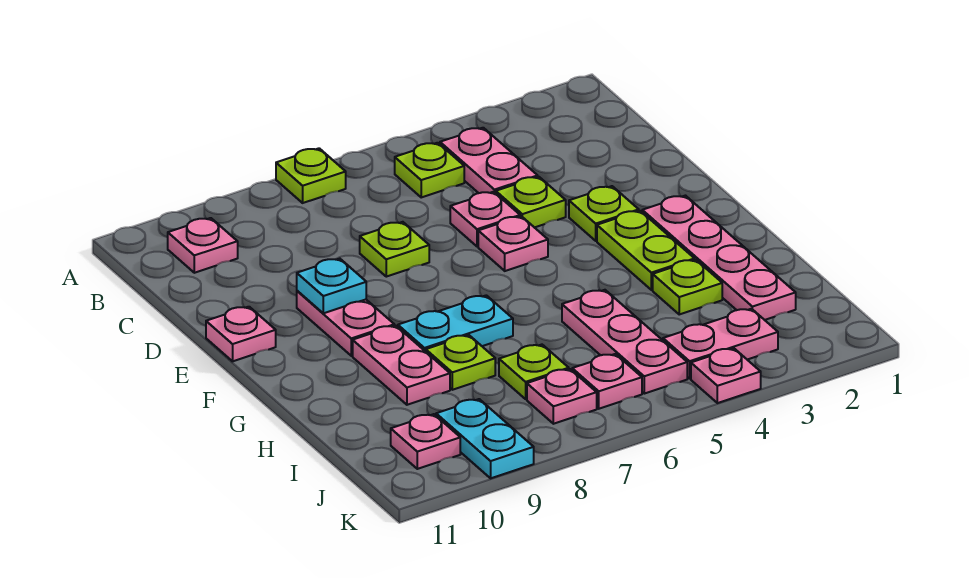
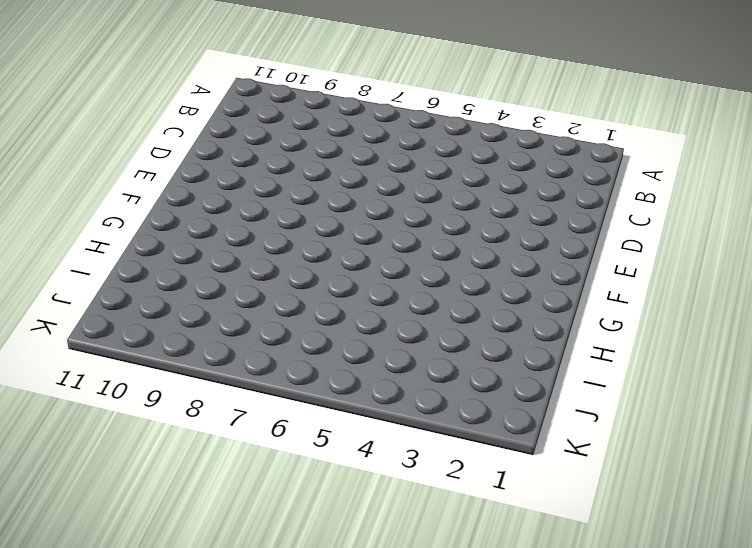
none -> lime 1x1 plate [276,148,346,203]
none -> pink 1x2 plate [440,128,538,193]
none -> lime 1x1 plate [395,143,464,197]

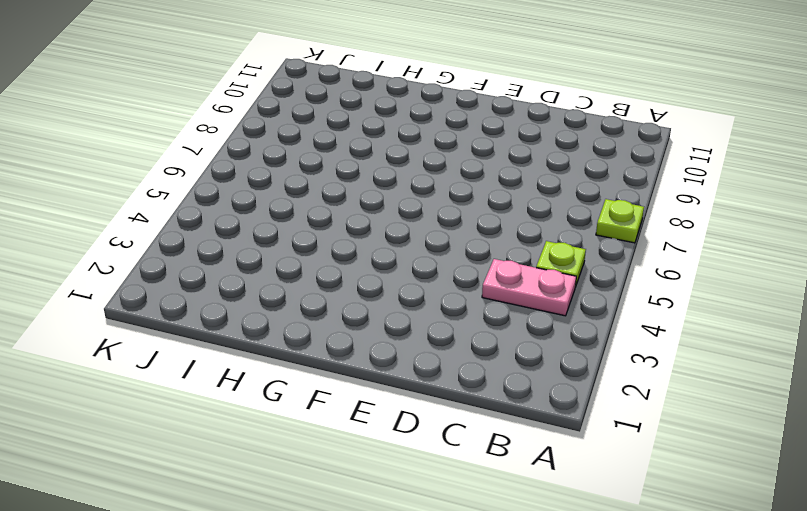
none -> pink 1x1 plate [168,218,238,273]
none -> lime 1x1 plate [496,177,566,228]
none -> pink 1x1 plate [450,192,520,246]

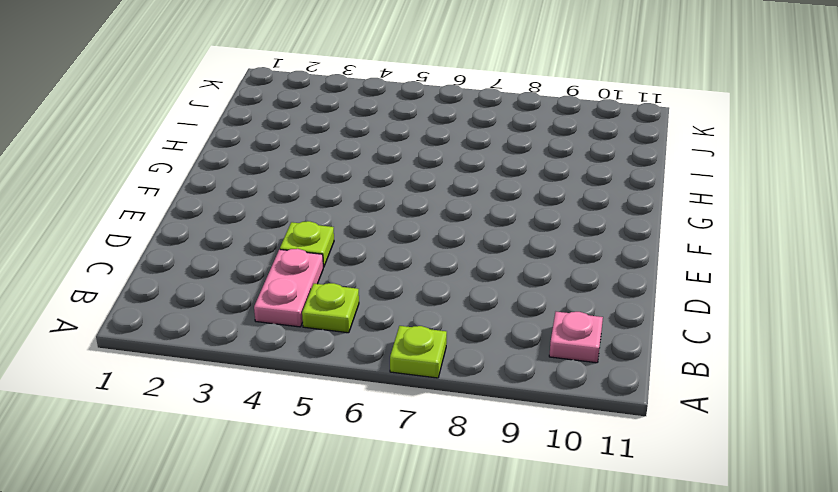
none -> pink 1x1 plate [450,192,520,246]
none -> lime 1x1 plate [360,222,429,277]
none -> lime 1x1 plate [569,186,639,241]

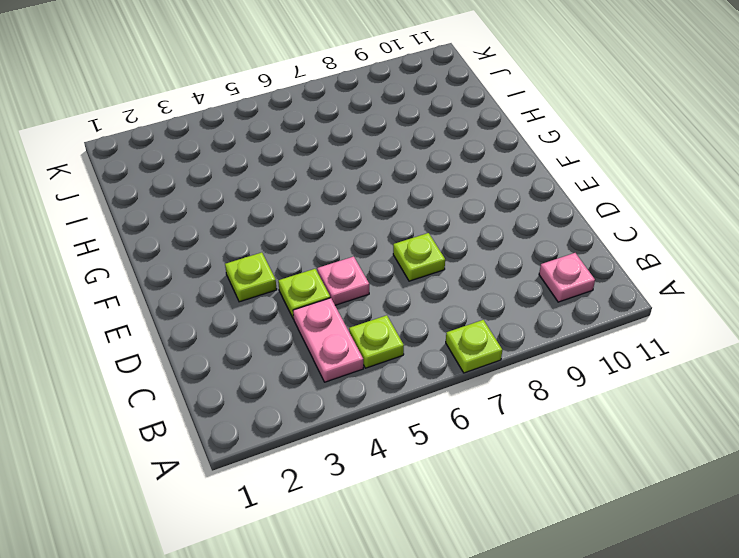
none -> pink 1x1 plate [478,216,548,271]
none -> pink 1x2 plate [297,291,394,356]
none -> pink 1x1 plate [206,307,276,361]

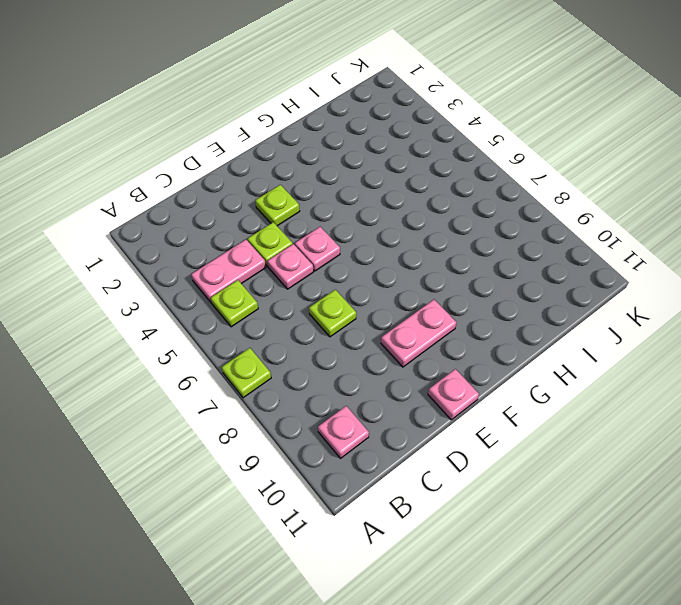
none -> pink 1x4 plate [642,196,796,320]
none -> lime 1x2 plate [597,211,695,290]
none -> cyan 1x2 plate [398,295,513,352]

